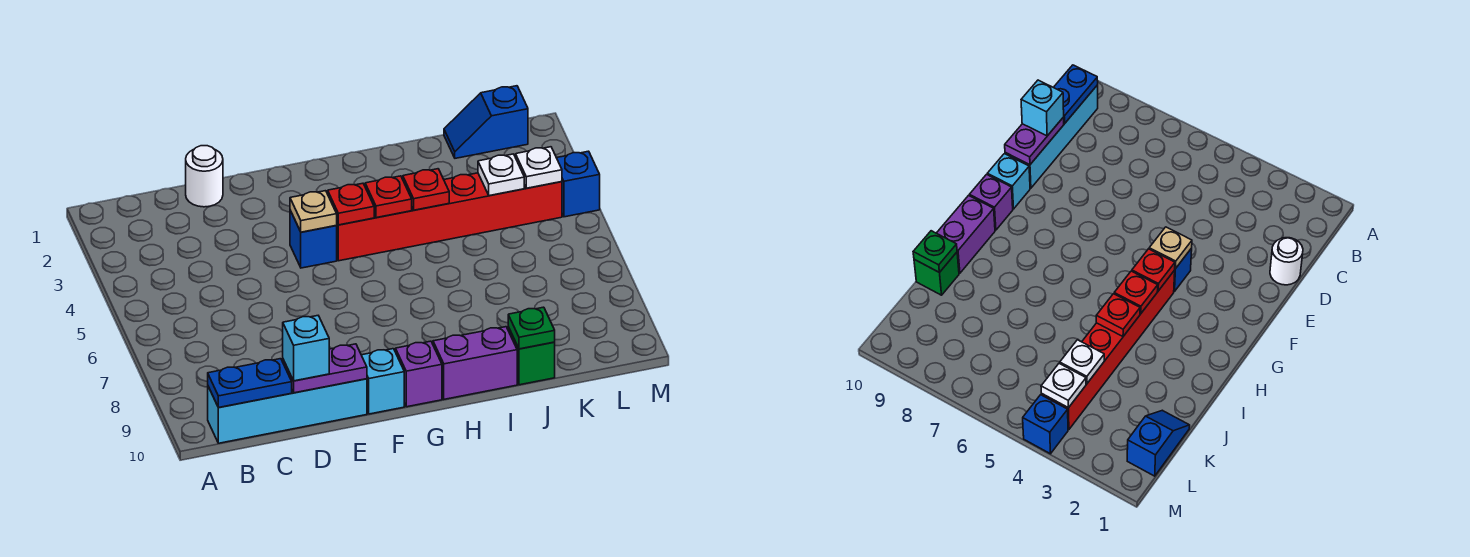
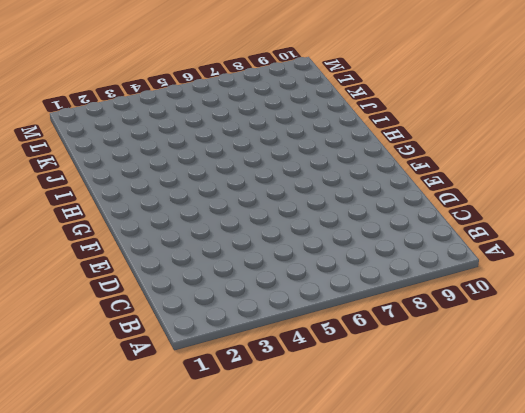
none -> cyan 1x4 brick [208,379,367,443]
none -> white 1x1 round brick [186,146,223,207]
none -> blue 1x1 brick [290,210,337,268]

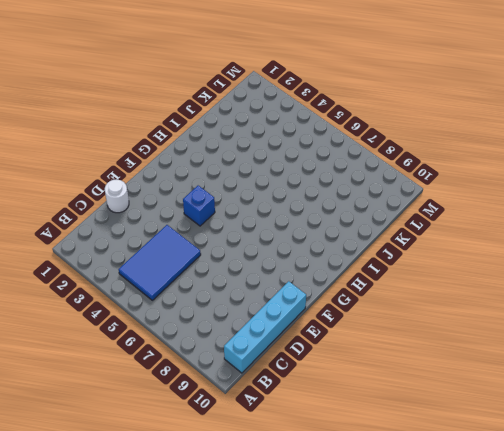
blue 2x3 tile [119,225,201,300] -> none
none -> cyan 1x1 brick [362,349,404,414]
none -> red 1x6 brick [336,173,562,261]
none -> purple 1x1 brick [395,341,442,407]

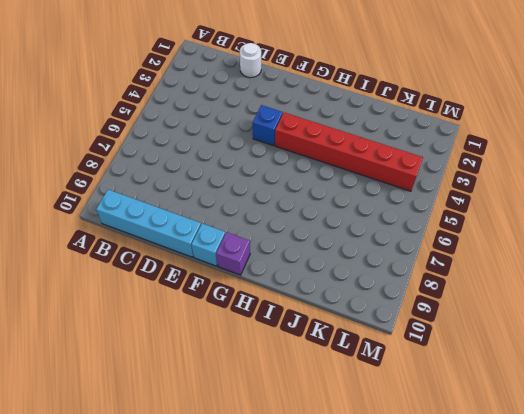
none -> purple 1x2 brick [433,327,517,399]
none -> green 1x1 brick [508,327,555,385]
none -> blue 1x2 slope [444,86,528,158]

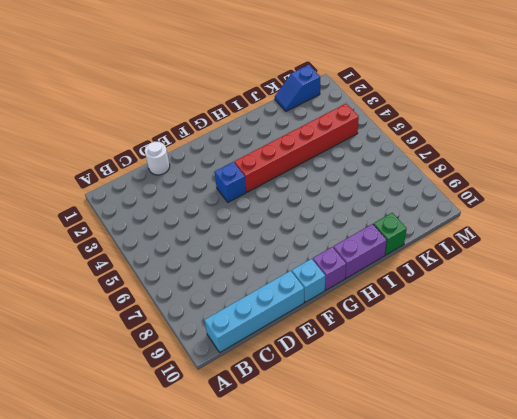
none -> blue 1x1 brick [557,151,600,217]
none -> blue 1x2 plate [208,359,292,407]
none -> purple 1x2 plate [283,344,367,393]

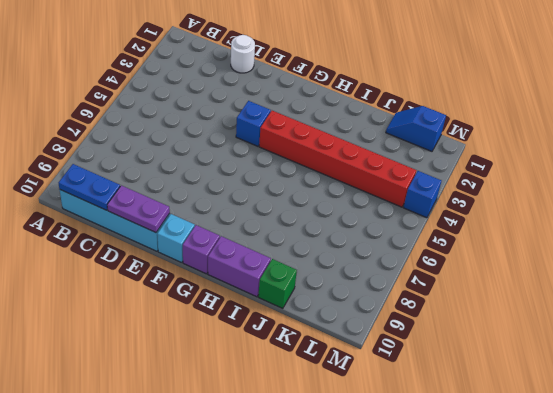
none -> tan 1x1 plate [290,191,337,232]
none -> red 1x1 plate [328,183,374,225]
none -> red 1x1 plate [365,176,412,218]

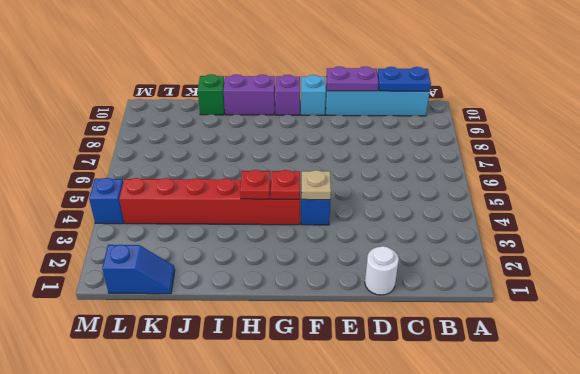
none -> red 1x1 plate [403,169,449,210]
none -> green 1x1 plate [508,307,555,349]
none -> white 1x1 plate [478,154,524,196]

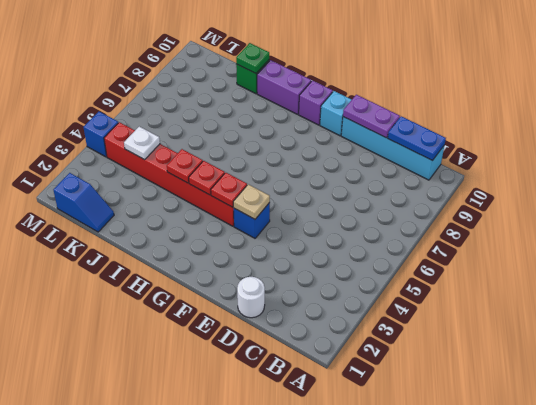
none -> white 1x1 plate [516,147,562,188]
none -> cyan 1x1 brick [283,316,329,381]

